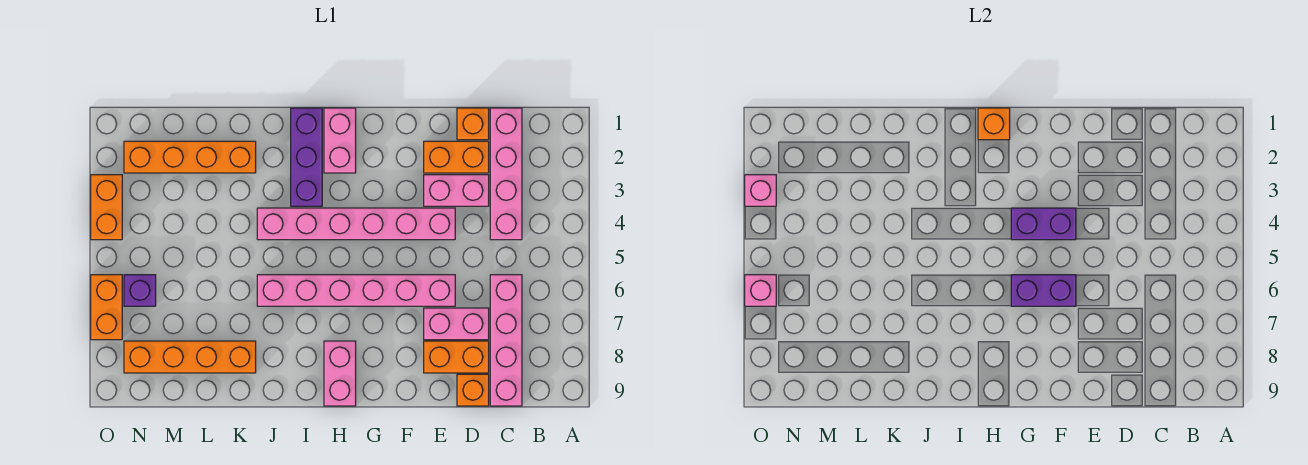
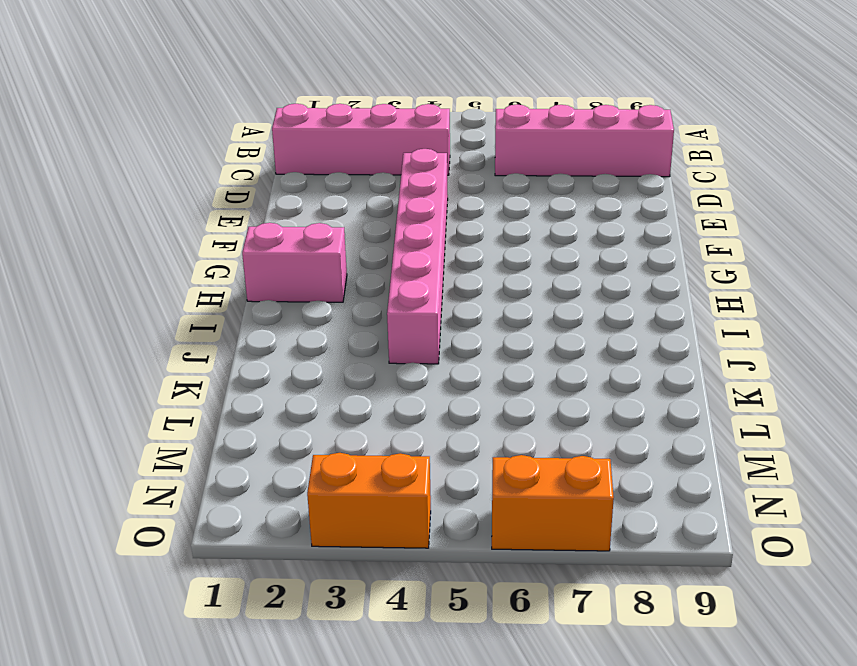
none -> orange 1x1 brick [457,108,489,140]
none -> orange 1x2 brick [424,141,489,173]
none -> pink 1x2 brick [424,175,489,206]

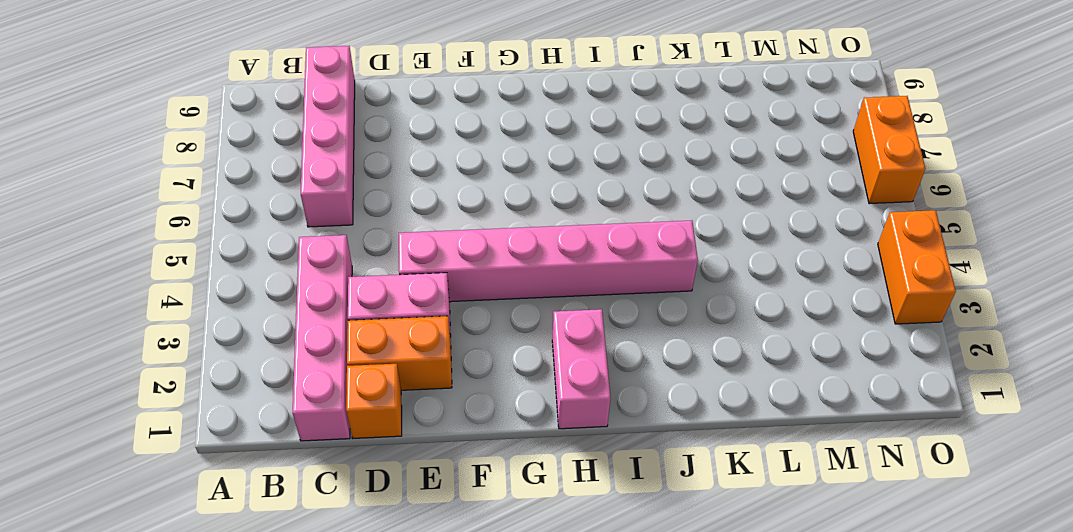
none -> pink 1x2 brick [424,308,489,340]
none -> orange 1x2 brick [424,341,489,373]
none -> orange 1x1 brick [457,374,489,406]

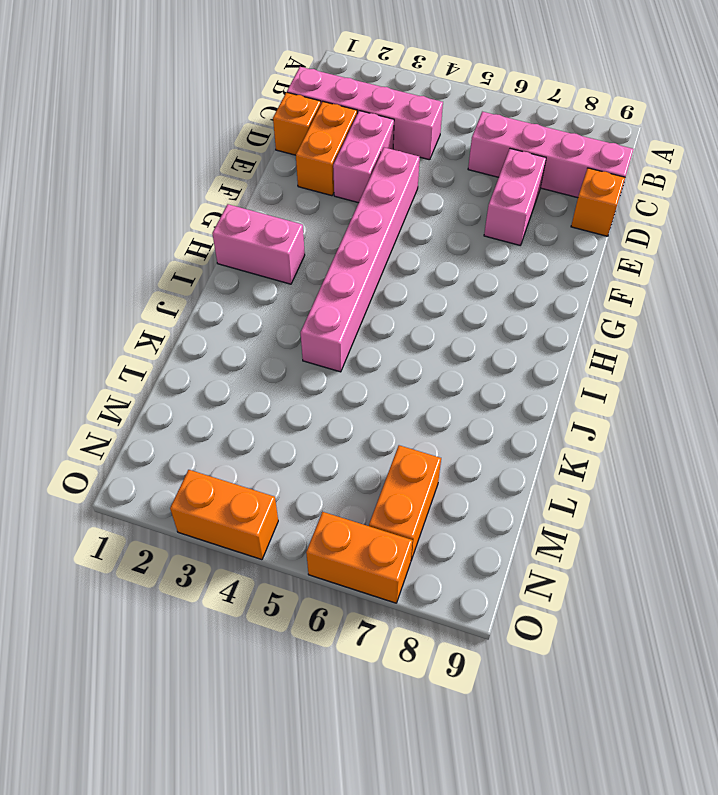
orange 1x2 brick [369,445,441,560] -> orange 1x2 brick moved to [424,341,489,373]
none -> pink 1x6 brick [257,275,455,306]
none -> pink 1x2 brick [324,341,356,406]
none -> purple 1x3 brick [291,108,322,206]

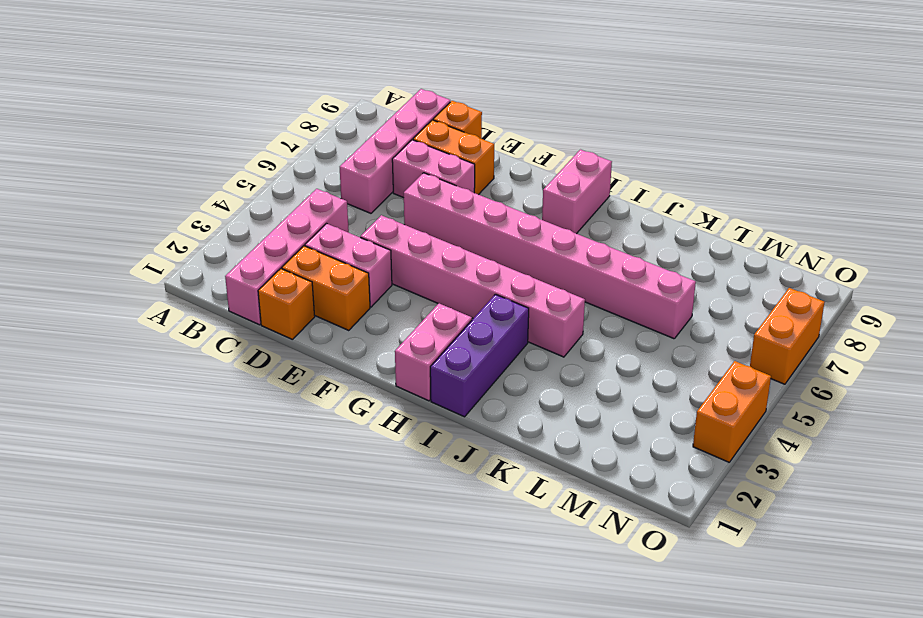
pink 1x8 brick [404,173,696,339] -> pink 1x6 brick [257,275,455,306]
none -> orange 1x4 brick [124,141,256,173]
none -> orange 1x4 brick [124,341,256,373]
none -> purple 1x1 brick [124,275,156,306]

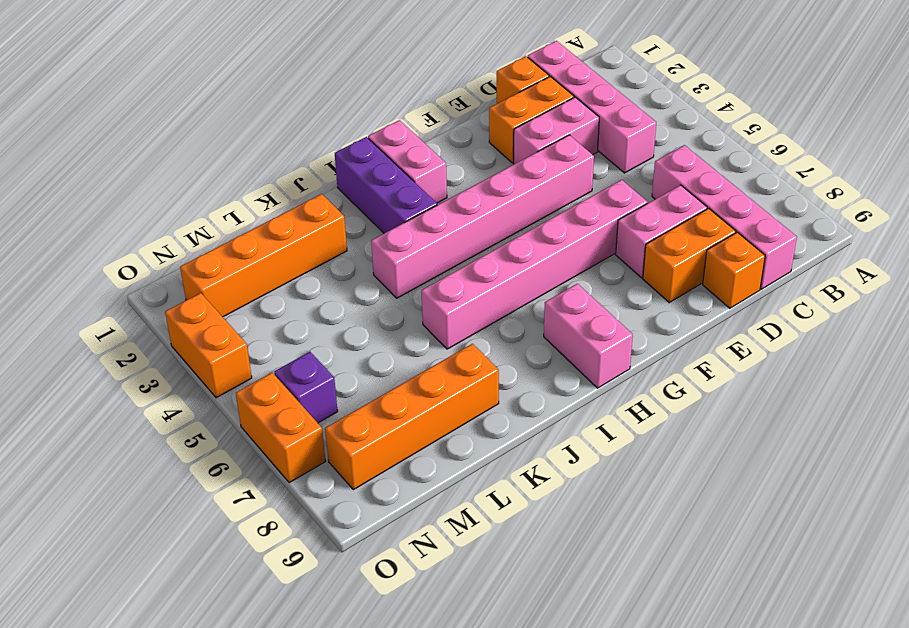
none -> purple 1x2 brick [1011,208,1076,240]
none -> purple 1x2 brick [1011,275,1076,306]
none -> orange 1x1 brick [978,108,1010,140]

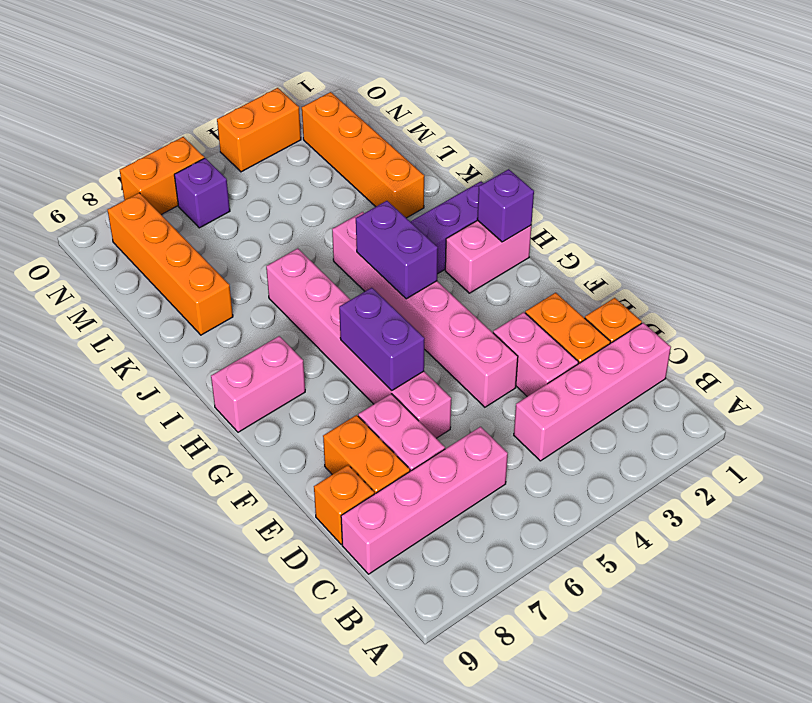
purple 1x1 brick [477,169,534,242] -> orange 1x1 brick [978,108,1010,140]
purple 1x2 brick [356,201,438,299] -> purple 1x2 brick moved to [1011,208,1076,240]
none -> pink 1x1 brick [745,175,776,206]
none -> pink 1x1 brick [745,275,776,306]

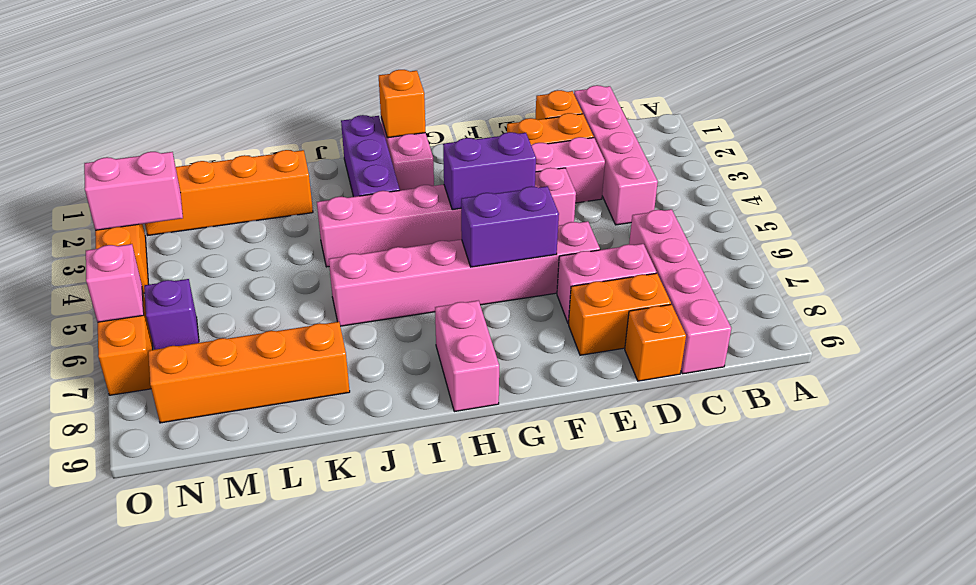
pink 1x2 brick [84,152,183,230] -> pink 1x1 brick [745,175,776,206]

